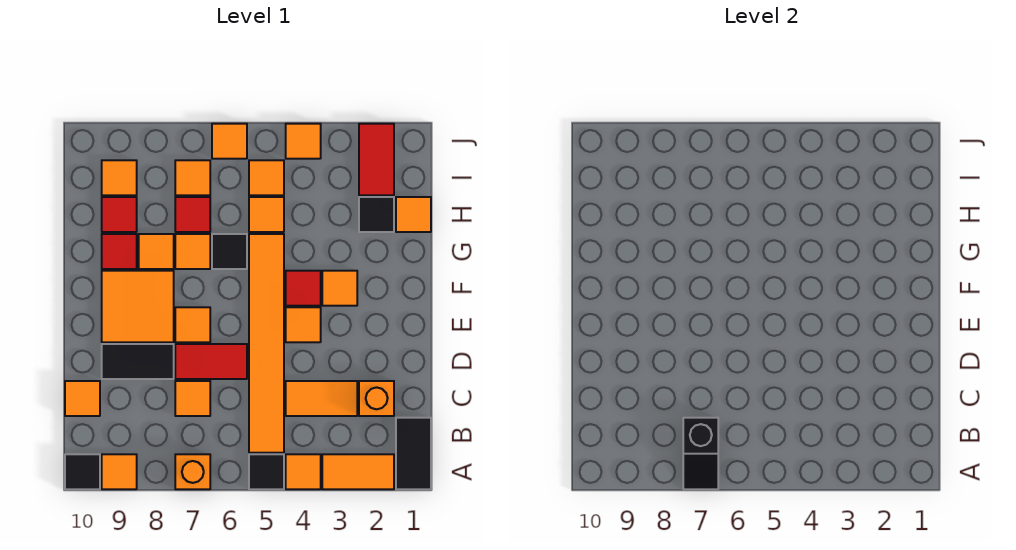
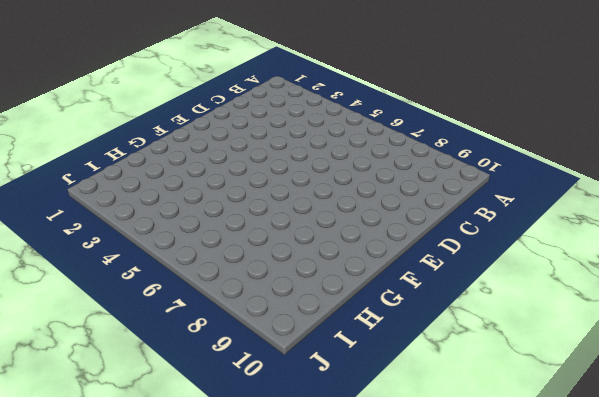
none -> black 1x2 tile [396,418,431,489]
none -> orange 1x2 tile [322,454,394,489]
none -> orange 1x1 tile [286,454,321,489]
none -> black 1x1 tile [249,454,284,489]

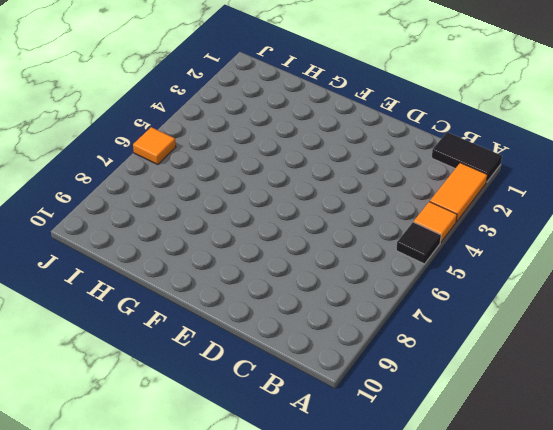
none -> orange 1x1 brick [175,454,210,489]
none -> orange 1x1 tile [102,454,137,489]
none -> black 1x1 tile [65,454,100,489]
none -> orange 1x6 tile [249,234,284,453]

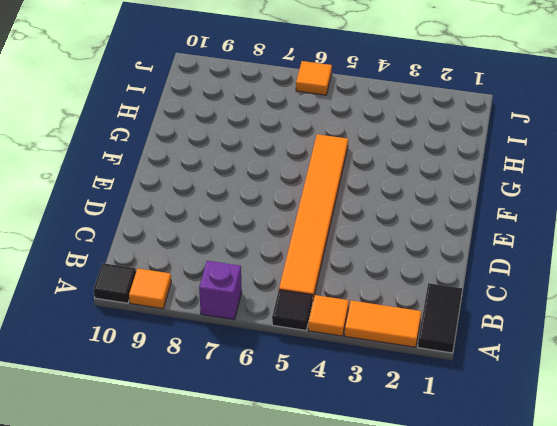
purple 1x1 brick [199,261,242,319] -> orange 1x1 brick [175,454,210,489]
none -> orange 1x1 brick [359,381,394,416]
none -> orange 1x2 tile [286,381,357,416]
none -> orange 1x1 tile [175,381,210,416]
none -> orange 1x1 tile [65,381,100,416]

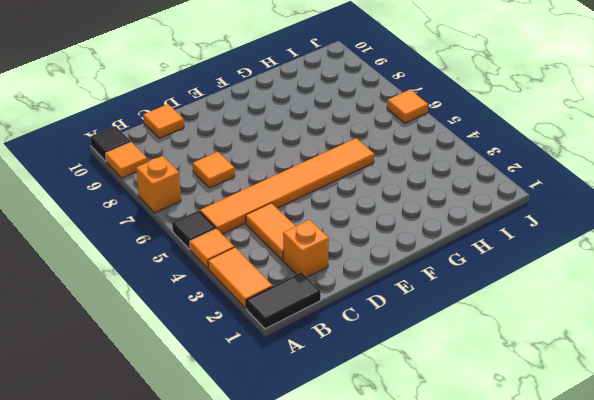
none -> red 1x2 tile [175,344,247,379]
none -> black 1x2 tile [102,344,174,379]
none -> orange 1x1 tile [286,307,321,342]
none -> orange 1x1 tile [175,307,210,342]

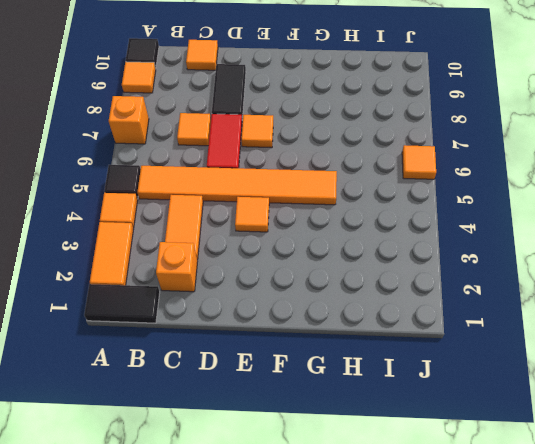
none -> orange 2x2 tile [102,271,174,342]
none -> orange 1x1 tile [322,271,357,306]
none -> red 1x1 tile [286,271,321,306]
none -> black 1x1 tile [212,234,247,269]

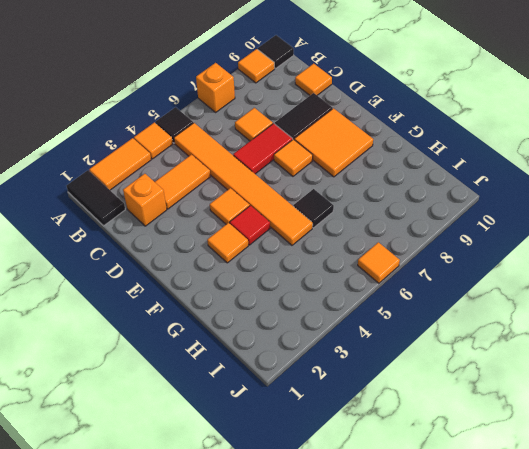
none -> orange 1x1 tile [175,234,210,269]
none -> orange 1x1 tile [139,234,174,269]
none -> red 1x1 tile [102,234,137,269]
none -> orange 1x1 tile [396,197,431,232]

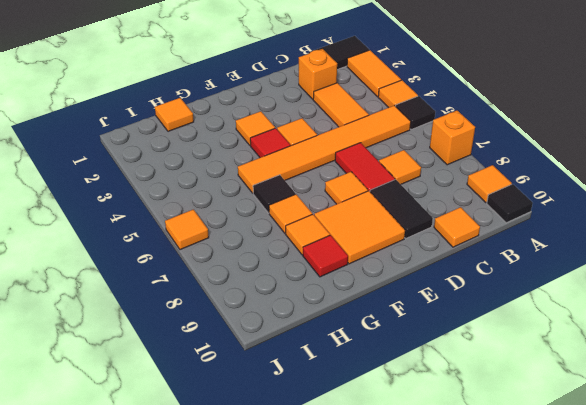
none -> black 1x1 tile [359,197,394,232]
none -> orange 1x1 tile [249,197,284,232]
none -> red 1x1 tile [175,197,210,232]
none -> red 1x1 tile [102,197,137,232]

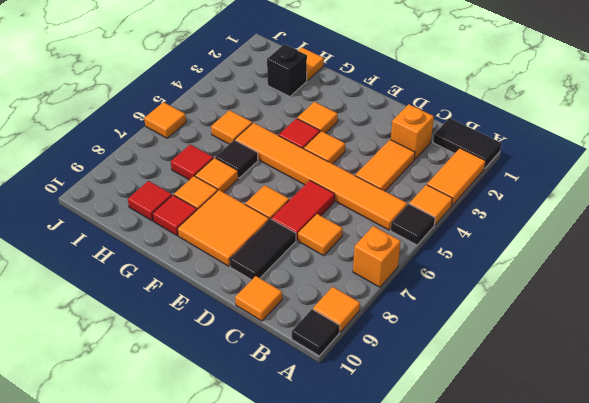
black 1x1 brick [267,44,307,97] -> black 1x1 tile [359,197,394,232]
none -> red 1x2 tile [359,124,394,195]
none -> orange 1x1 tile [249,160,284,195]
none -> orange 1x1 tile [175,160,210,195]
none -> orange 1x1 tile [102,160,137,195]

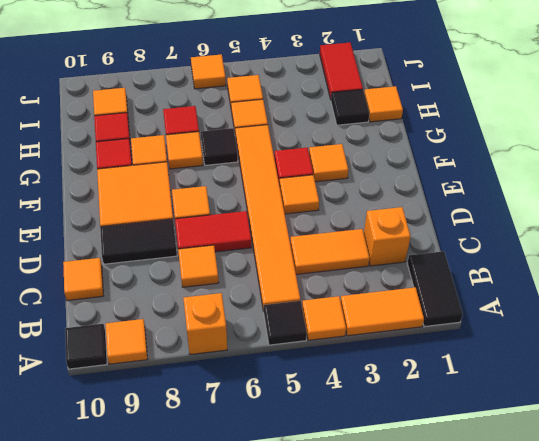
none -> orange 1x1 tile [175,160,210,195]
none -> orange 1x1 tile [286,124,321,159]
none -> black 1x2 slope [683,418,718,489]

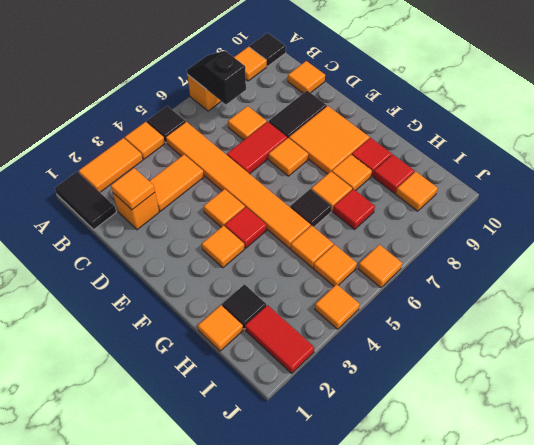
orange 1x1 tile [111,168,155,210] -> orange 1x1 tile moved to [175,160,210,195]

